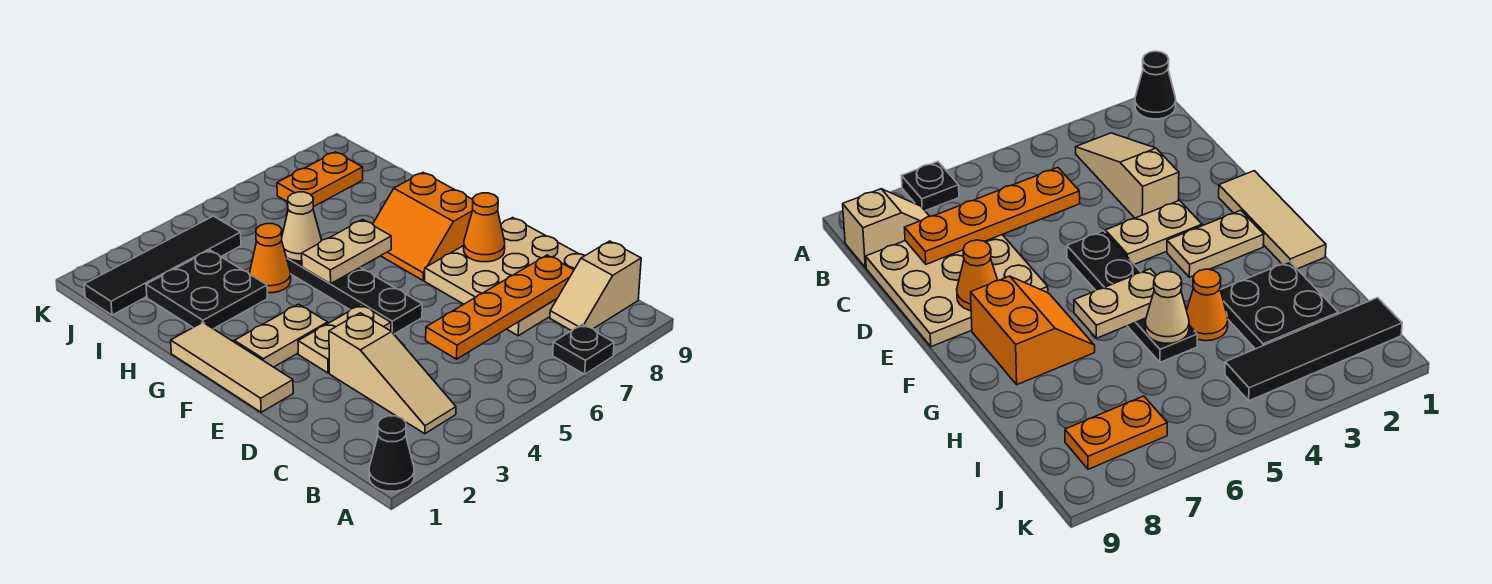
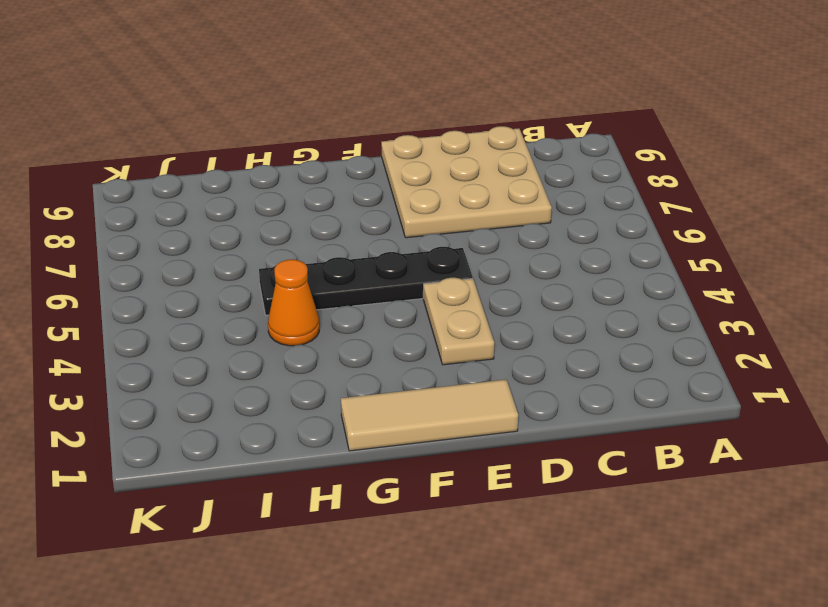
none -> black 1x1 cone [369,416,414,491]
none -> black 1x1 plate [553,324,614,374]
none -> tan 1x3 slope [329,313,456,434]

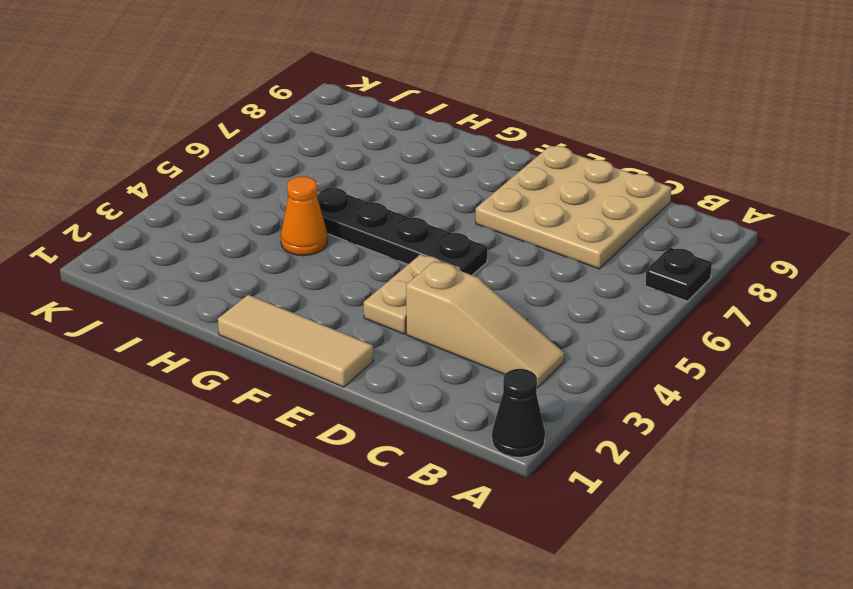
none -> tan 1x2 slope [550,241,641,331]
none -> tan 1x2 plate [234,304,328,367]
none -> orange 2x2 slope [373,173,473,280]

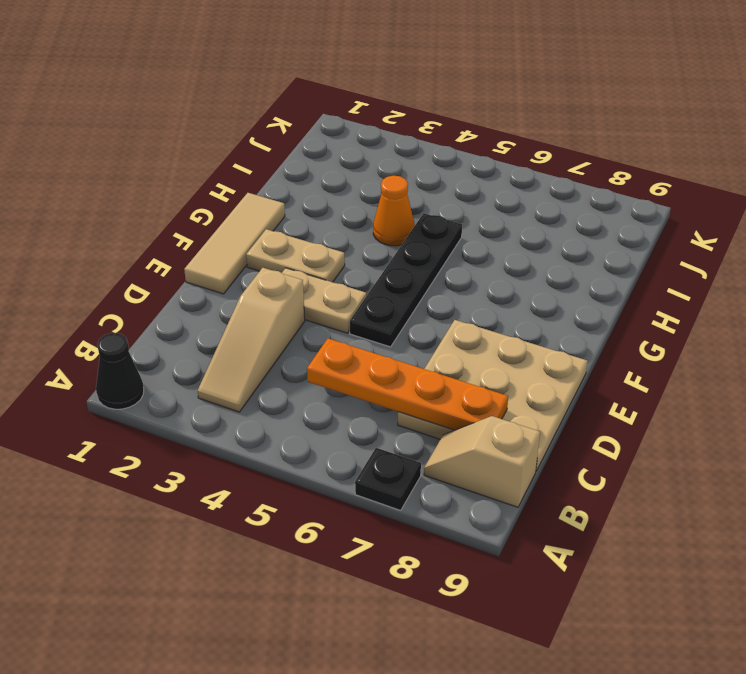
none -> orange 2x2 slope [373,173,473,280]
none -> black 2x2 plate [146,250,267,329]
none -> black 1x4 tile [84,216,241,315]

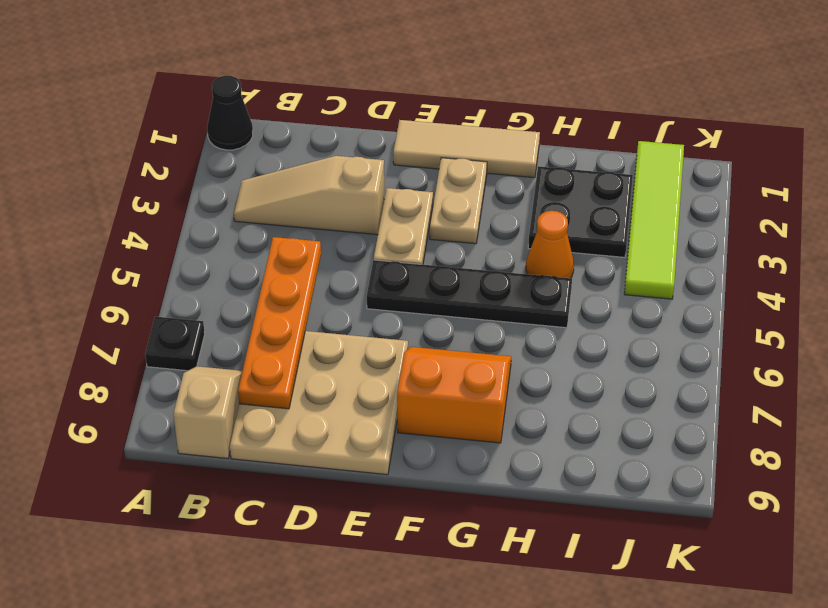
lime 1x4 tile [624,141,684,299] -> black 1x4 tile [84,216,241,315]
none -> orange 1x2 plate [277,152,363,207]
none -> orange 1x1 cone [464,193,505,262]
none -> tan 1x2 plate [302,220,391,284]

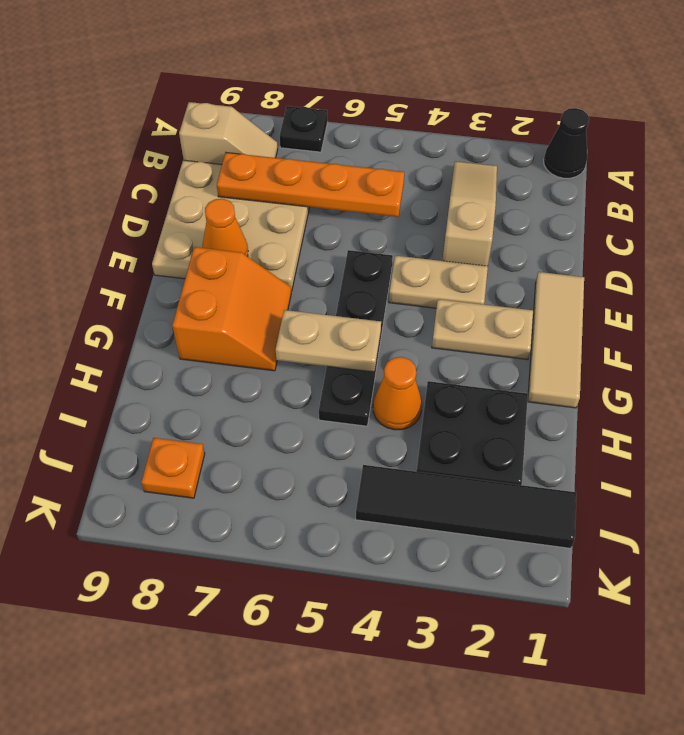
orange 1x1 plate [141,438,205,498] -> orange 1x2 plate [277,152,363,207]
none -> tan 1x1 cone [282,192,322,261]

